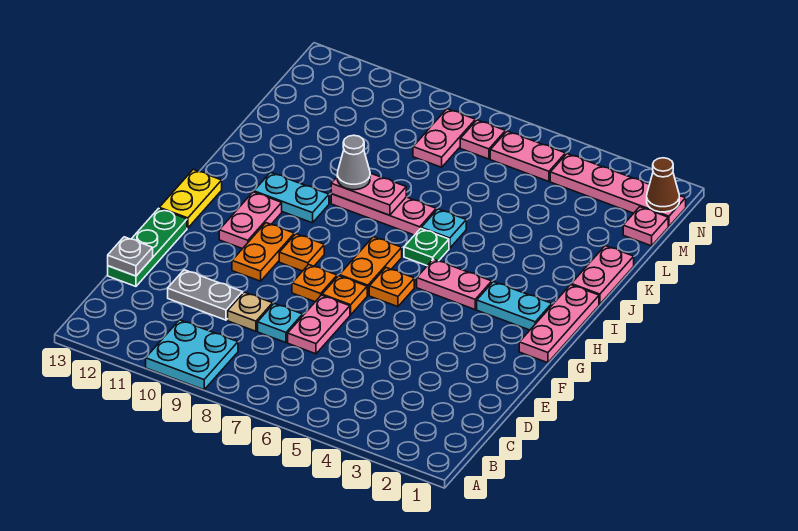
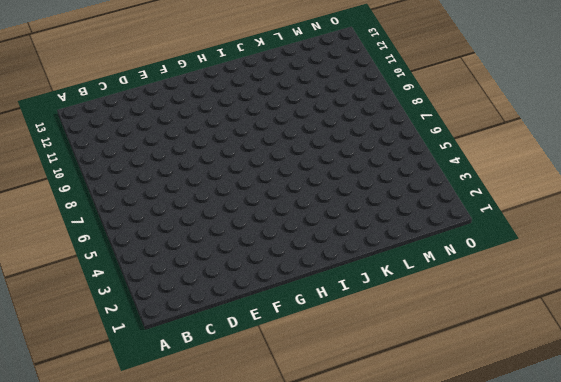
none -> cyan 2x2 plate [146,320,238,390]
none -> pink 1x2 plate [288,295,350,354]
none -> cyan 1x1 plate [258,304,303,343]
none -> tan 1x1 plate [228,292,273,331]

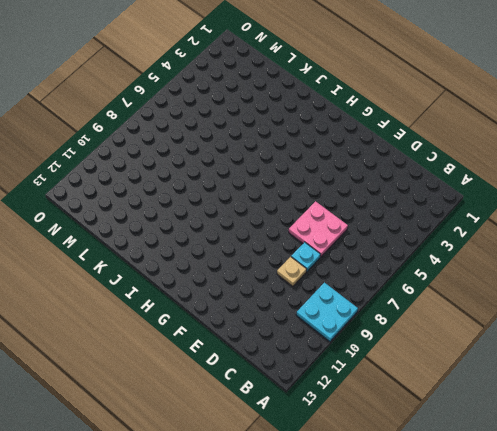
pink 2x2 plate [289,201,348,257] -> pink 1x2 plate [288,295,350,354]
none -> grey 1x2 plate [168,270,243,320]
none -> green 1x3 plate [108,208,187,286]
none -> orange 1x1 plate [322,276,367,315]
none -> orange 1x1 plate [292,265,337,302]

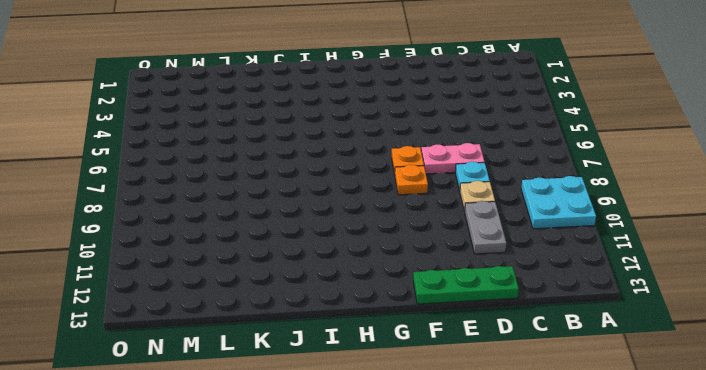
none -> orange 1x2 plate [232,223,294,281]
none -> pink 1x3 plate [519,285,599,363]
none -> orange 1x1 plate [369,268,414,307]
none -> orange 1x2 plate [339,237,402,295]

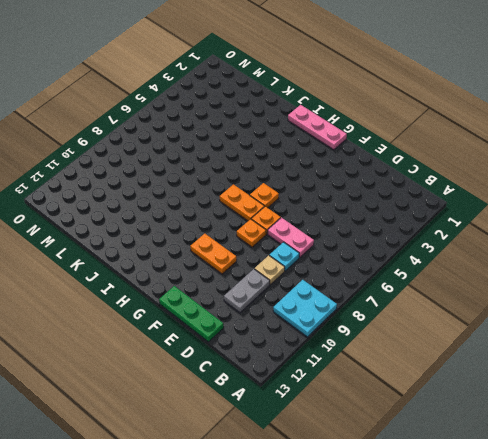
none -> orange 1x1 plate [279,234,324,271]
none -> pink 1x2 plate [219,192,282,249]
none -> yellow 1x2 plate [159,169,222,228]
none -> cyan 1x2 plate [477,282,552,330]

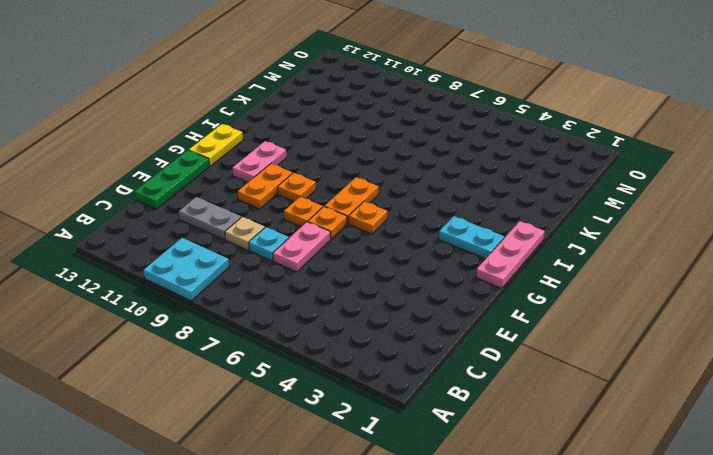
none -> pink 1x2 plate [417,259,492,309]
none -> green 1x1 plate [404,229,449,266]
none -> cyan 1x2 plate [254,172,329,223]
none -> pink 1x2 plate [571,246,634,304]

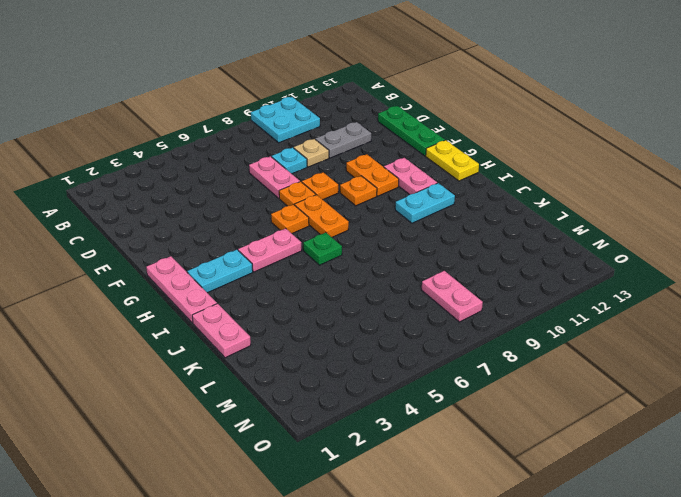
none -> cyan 1x1 plate [421,209,466,248]
none -> pink 1x3 plate [331,194,436,235]
none -> pink 1x1 plate [623,207,668,246]
none -> pink 1x4 plate [550,154,686,226]

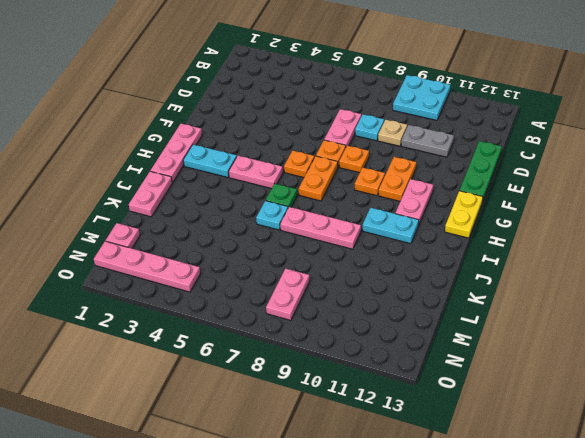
none -> pink 1x2 plate [490,131,565,182]
none -> pink 1x1 plate [460,120,505,159]
none -> grey 1x1 plate [108,237,153,276]
none -> pink 1x2 plate [331,173,406,215]

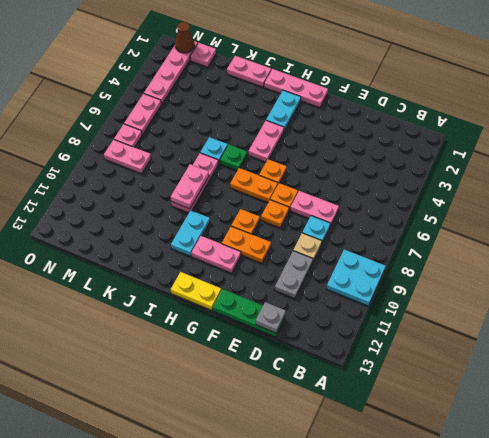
none -> grey 1x1 cone [337,135,370,190]

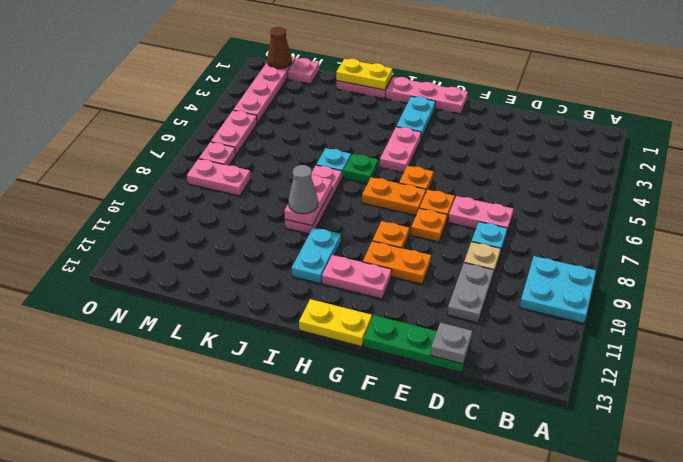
yellow 1x2 plate [336,59,392,90] -> none

